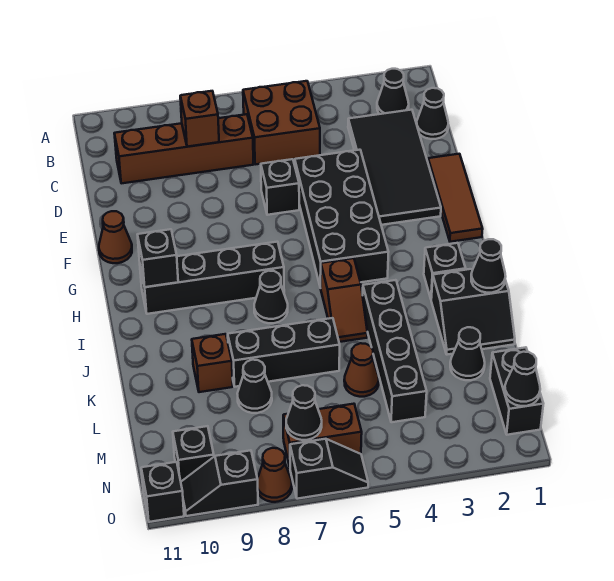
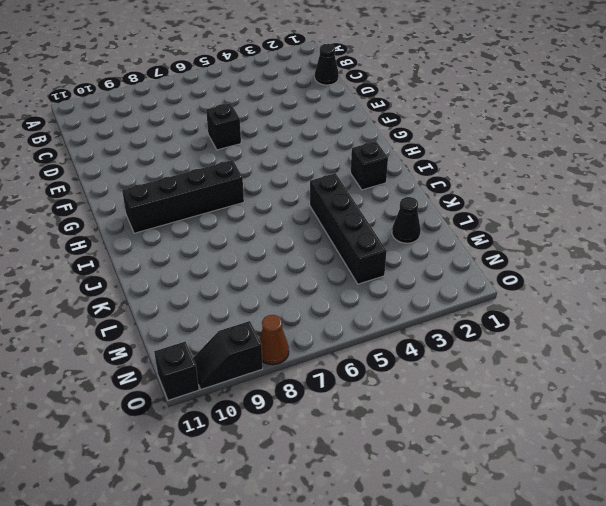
none -> black 1x1 cone [377,69,409,114]
none -> brown 2x2 brick [243,81,320,165]
none -> black 2x4 tile [348,110,441,225]
none -> brown 1x4 brick [114,114,253,183]

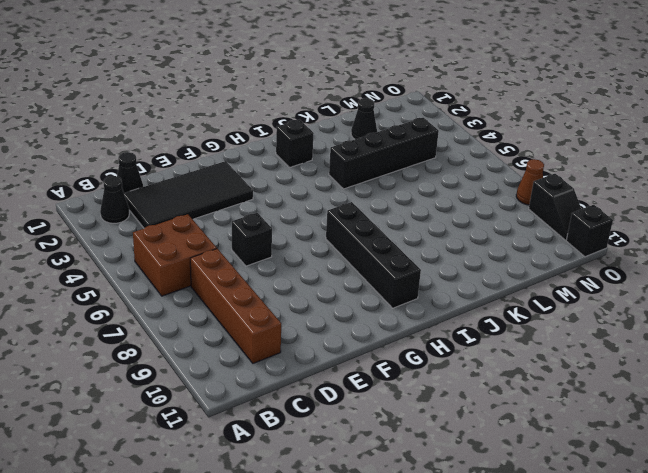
none -> brown 1x3 tile [428,154,483,242]
none -> black 2x4 brick [295,150,388,288]
none -> brown 1x1 cone [99,211,132,263]
none -> brown 1x2 slope [321,258,367,342]

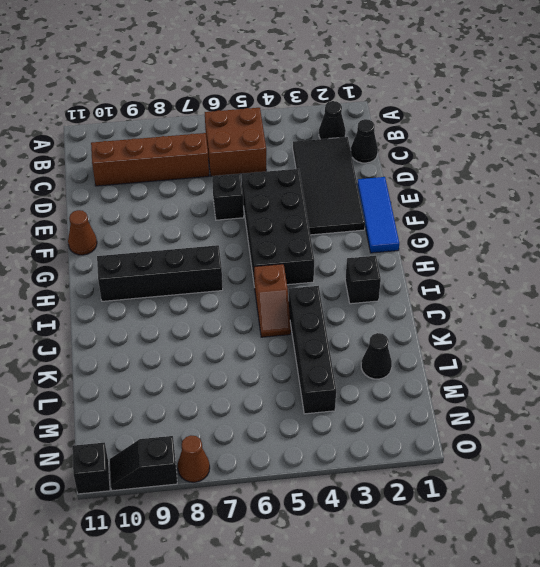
blue 1x3 tile [357,177,399,253] -> brown 1x3 tile [428,154,483,242]
none -> black 1x1 cone [254,271,288,323]
none -> black 2x2 slope [431,269,515,355]
none -> black 1x3 brick [228,318,340,387]
none -> brown 1x1 brick [192,334,233,392]

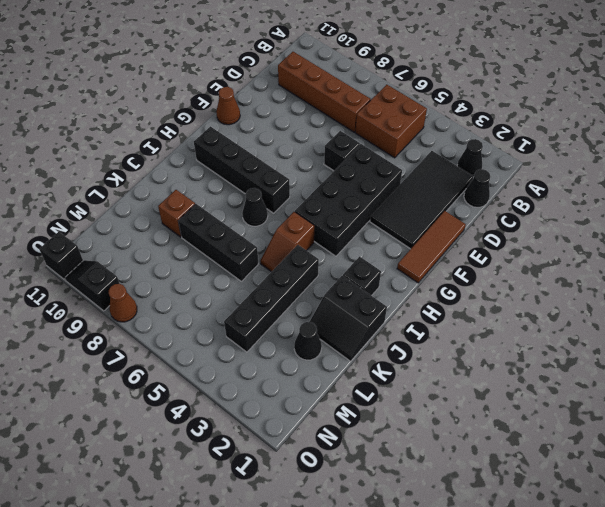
none -> brown 1x1 cone [344,343,379,397]
none -> black 1x1 cone [237,360,272,413]
none -> black 1x2 brick [490,347,543,435]
none -> brown 1x2 brick [283,404,362,467]

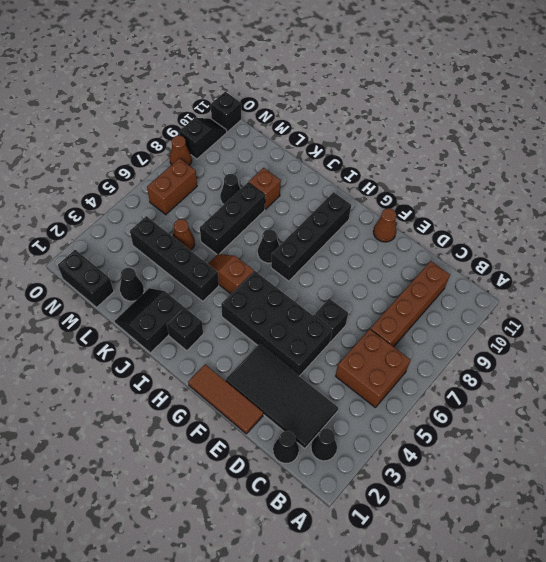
none -> black 1x1 brick [173,426,214,481]
none -> black 1x2 slope [290,439,368,499]
none -> brown 1x1 brick [180,91,219,147]
none -> black 1x1 brick [137,229,178,287]

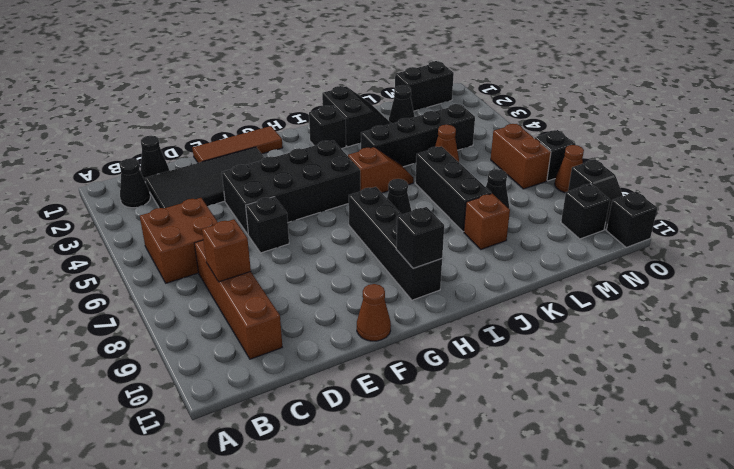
none -> black 1x1 cone [471,239,506,293]
none -> black 1x1 cone [505,352,540,406]
none -> black 1x1 cone [286,385,322,440]

